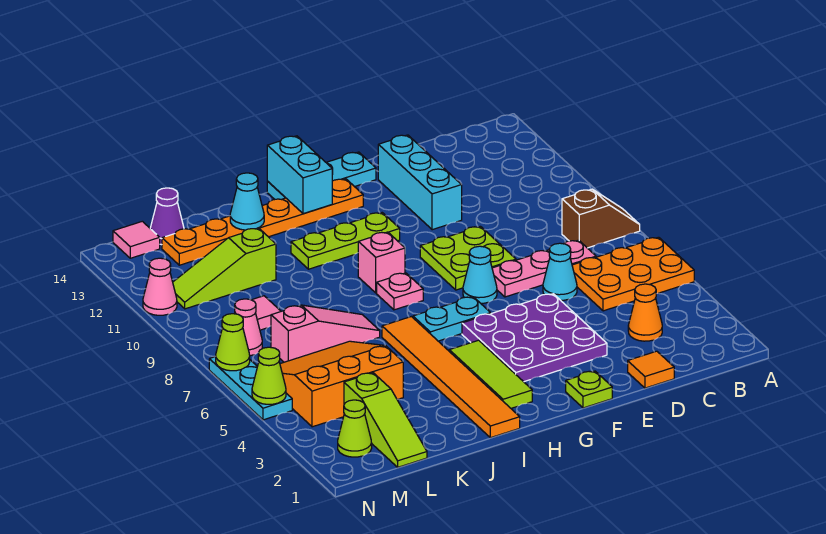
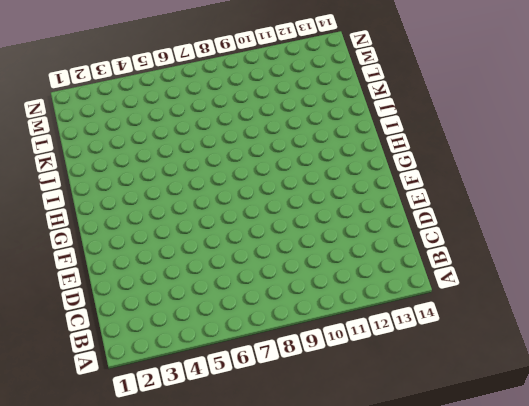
none -> orange 2x3 plate [572,237,694,311]
none -> brown 1x2 slope [562,189,640,248]
none -> orange 1x1 cone [628,284,662,341]
none -> pink 1x3 plate [492,240,596,297]

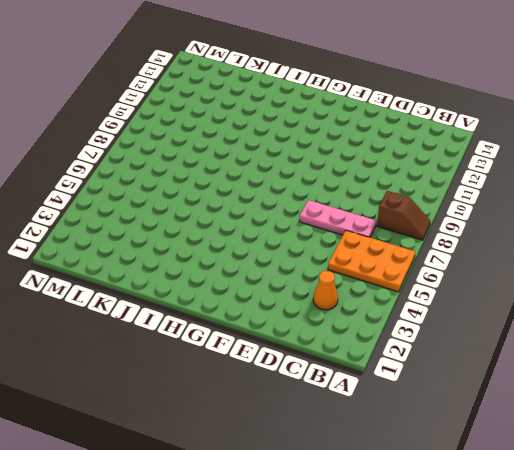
none -> orange 1x1 tile [628,351,674,388]
none -> cyan 1x1 cone [543,243,577,300]
none -> purple 3x3 plate [462,294,607,382]
none -> lime 2x2 plate [420,226,516,290]

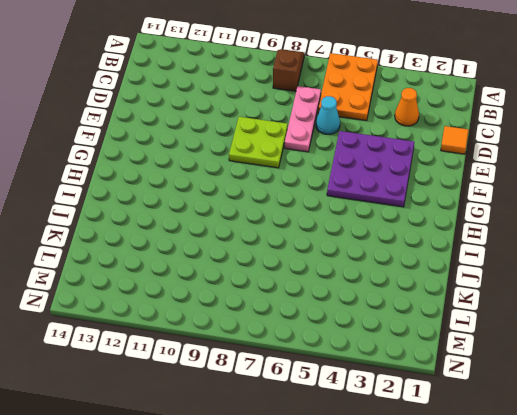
none -> cyan 1x3 brick [378,135,462,230]
none -> lime 1x1 plate [566,371,612,408]
none -> cyan 1x1 cone [463,246,497,303]
none -> cyan 1x3 plate [267,152,376,199]

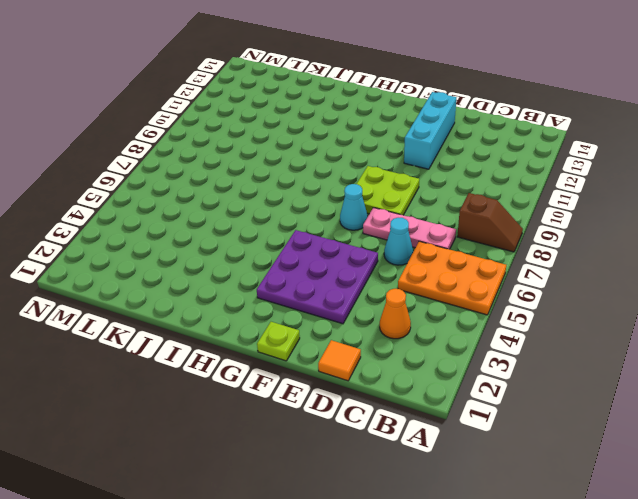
none -> cyan 1x3 plate [267,152,376,199]
none -> cyan 1x2 plate [413,297,491,341]
none -> lime 1x3 plate [291,213,400,269]
none -> orange 1x6 plate [162,179,363,265]

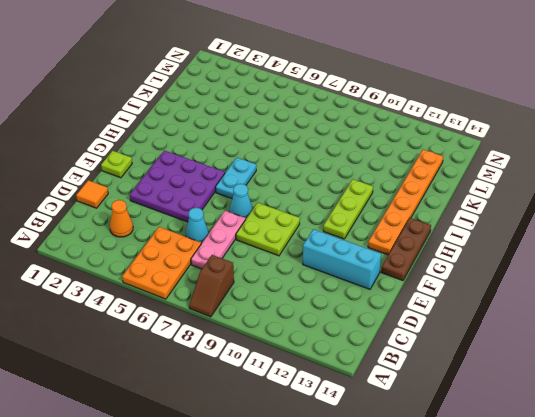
brown 1x3 plate [381,218,431,281] -> cyan 1x3 plate [267,152,376,199]
none -> lime 1x3 tile [449,340,532,408]
none -> pink 1x1 plate [377,273,423,310]
none -> pink 1x1 brick [358,232,405,293]
none -> orange 1x6 tile [382,317,520,438]

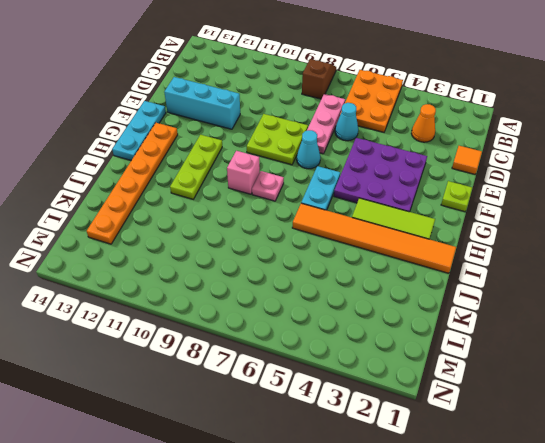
none -> pink 1x3 slope [271,305,380,362]
none -> orange 3x3 slope [280,341,403,427]
none -> lime 1x3 slope [173,228,276,309]
none -> lime 1x3 slope [344,373,427,467]

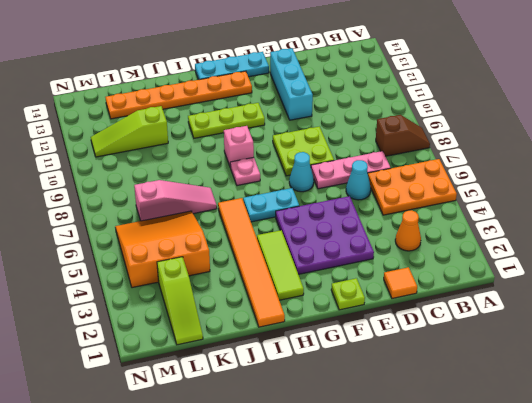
none -> pink 1x1 tile [252,296,281,330]
none -> purple 1x1 cone [150,188,184,245]
none -> lime 1x1 cone [338,400,372,457]
none -> pink 1x1 cone [235,299,262,356]

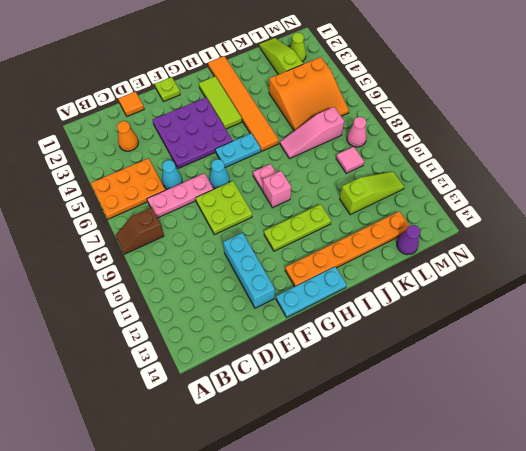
none -> pink 1x1 tile [113,221,160,258]
none -> cyan 1x3 plate [209,357,292,420]
none -> pink 1x1 cone [143,258,177,315]
none -> cyan 1x2 brick [267,136,332,214]

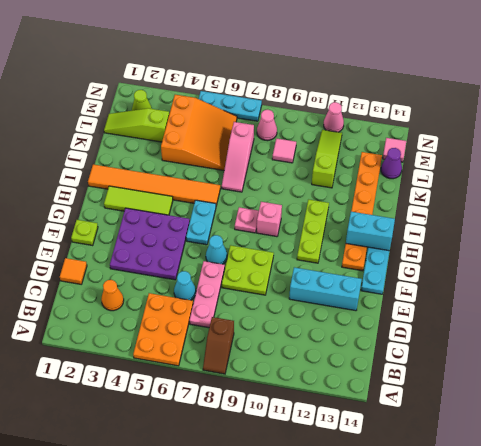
none -> cyan 1x1 cone [230,173,264,230]
none -> lime 1x1 cone [252,347,286,404]
none -> lime 1x1 cone [215,314,250,371]

